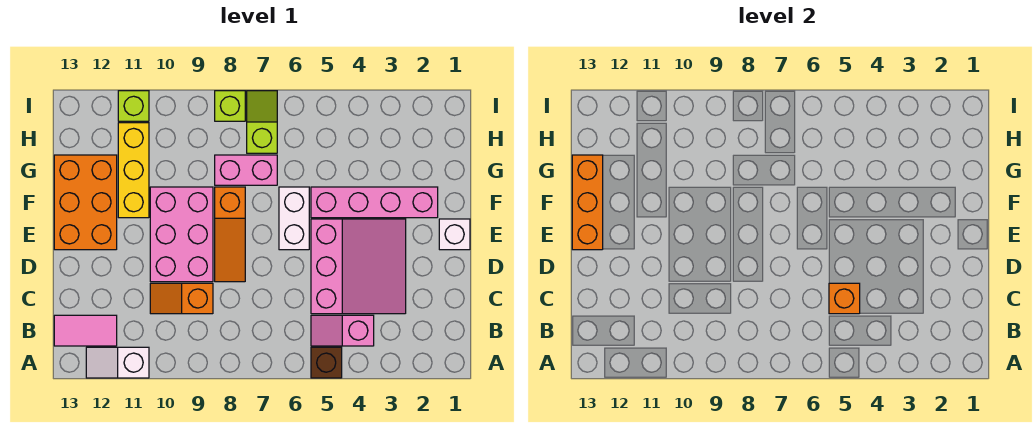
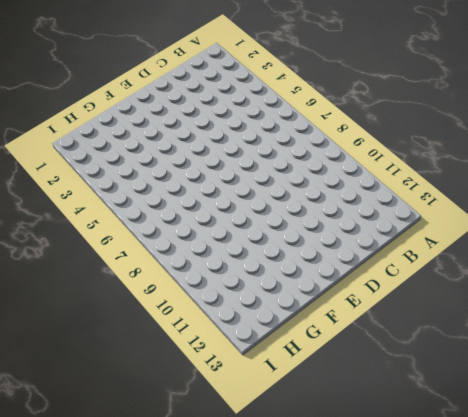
none -> brown 1x1 brick [311,347,342,378]
none -> white 1x2 slope [86,347,149,378]
none -> pink 1x2 slope [311,315,374,346]

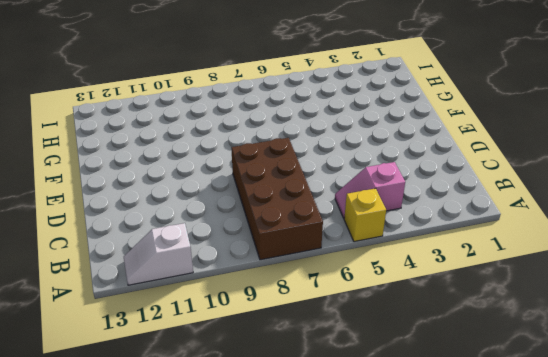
yellow 1x1 brick [344,188,386,242] -> brown 1x1 brick [311,347,342,378]
brown 2x4 brick [231,138,323,260] -> orange 1x3 slope [215,187,245,282]
none -> pink 1x2 tile [54,315,117,346]
none -> pink 3x3 slope [311,219,406,314]
none -> orange 1x2 slope [150,283,213,314]

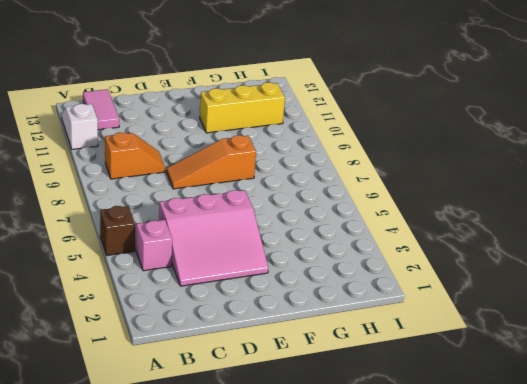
orange 1x2 slope [105,132,165,179] -> orange 1x2 slope turned to [150,283,213,314]
none -> pink 2x3 brick [150,187,213,282]
none -> white 1x1 brick [439,219,470,250]
none -> white 1x2 brick [279,187,309,250]

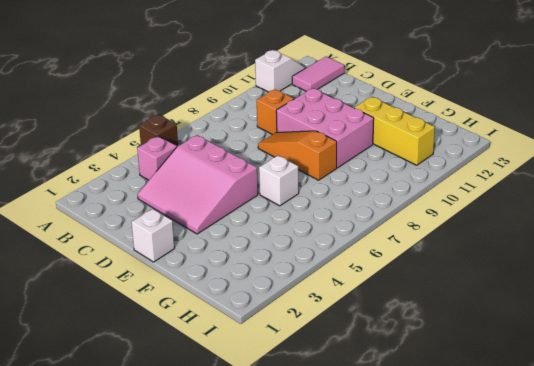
white 1x1 brick [259,156,299,206] -> white 1x2 brick [279,187,309,250]
none -> orange 2x3 brick [54,155,117,250]
none -> pink 1x4 brick [311,187,438,218]
none -> pink 1x2 brick [215,155,277,185]

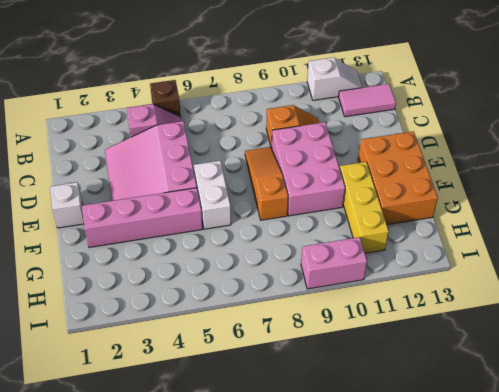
pink 1x2 brick [301,237,367,289] -> pink 1x2 brick moved to [215,155,277,185]
none -> lime 1x2 slope [247,91,277,153]
none -> lime 1x1 brick [215,91,245,121]
none -> lime 1x1 brick [118,91,149,121]

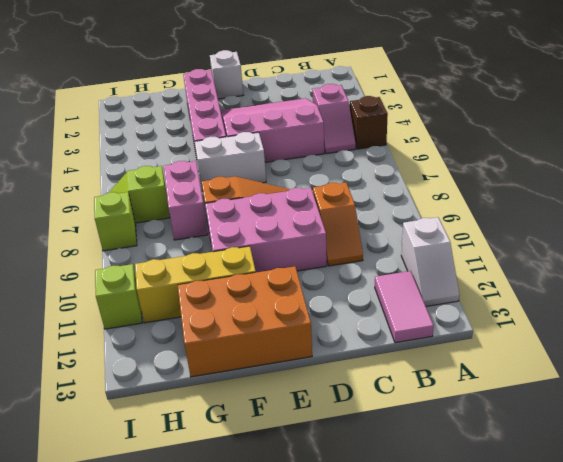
none -> orange 1x1 brick [829,283,860,314]
none -> orange 1x3 brick [572,155,603,250]

